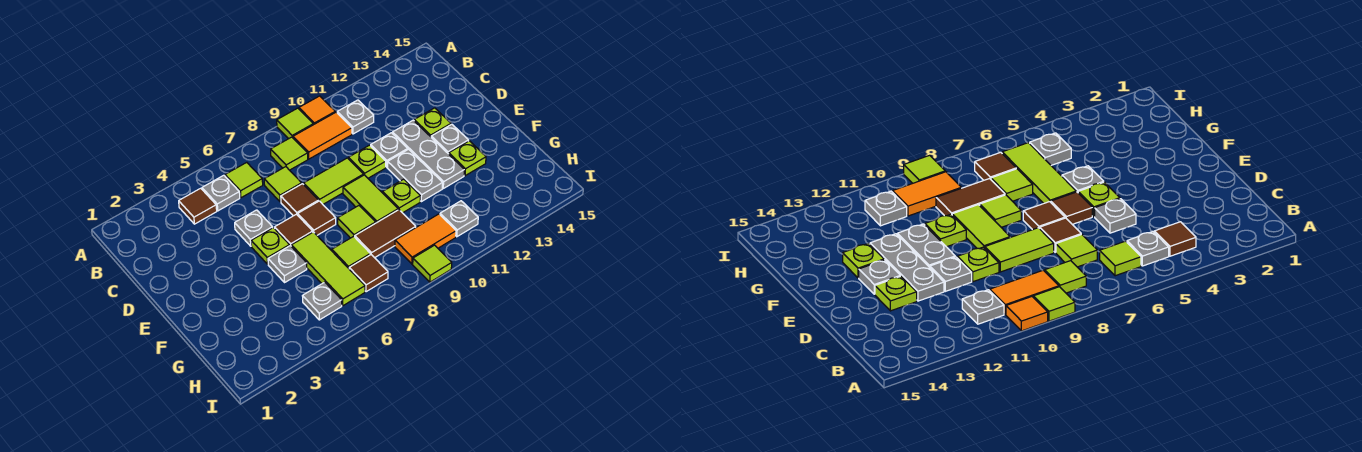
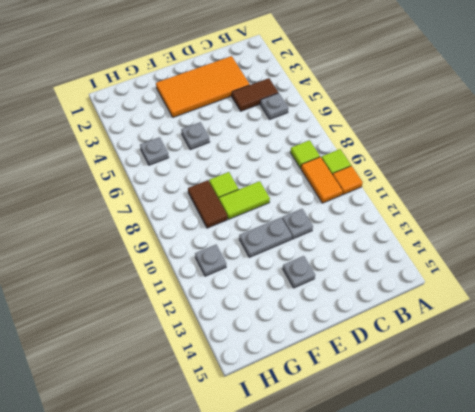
brown 1x2 tile [232,78,278,111] -> brown 1x1 tile [179,188,217,224]
orange 2x4 tile [156,56,250,117] -> none
none -> lime 1x1 tile [225,162,263,198]
none -> grey 1x1 plate [337,100,374,134]
none -> lime 1x1 tile [264,167,302,202]
none -> grey 1x1 plate [235,210,273,246]

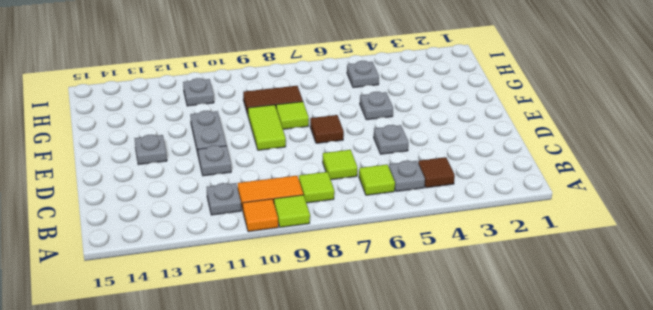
none -> brown 1x1 tile [281,184,319,216]
none -> lime 1x2 tile [304,158,364,204]
none -> lime 1x1 plate [348,145,386,178]
none -> grey 1x3 plate [393,120,464,188]

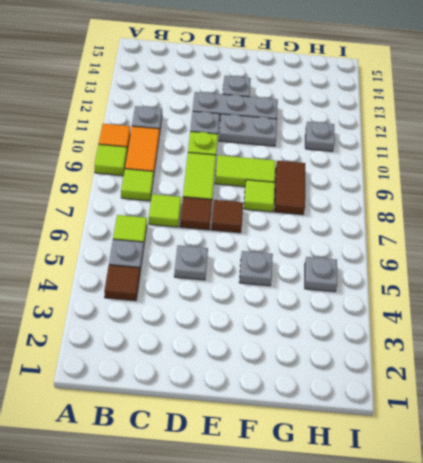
none -> lime 1x1 plate [414,108,451,137]
none -> lime 1x1 plate [251,228,290,264]
none -> brown 1x1 tile [275,214,313,246]
none -> lime 1x3 tile [291,232,365,306]

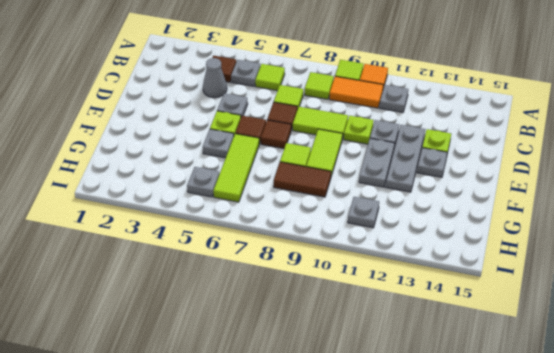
grey 1x1 cone [203,58,227,98] -> none
none -> lime 1x1 plate [383,179,420,213]
none -> lime 1x1 plate [449,141,486,176]
none -> lime 1x1 tile [332,236,370,268]
none -> brown 1x1 tile [349,255,388,292]

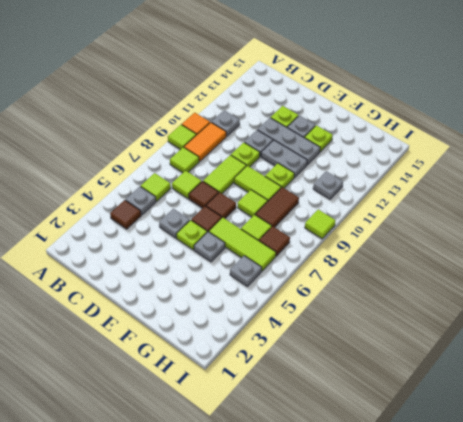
none -> orange 1x2 tile [395,214,456,264]

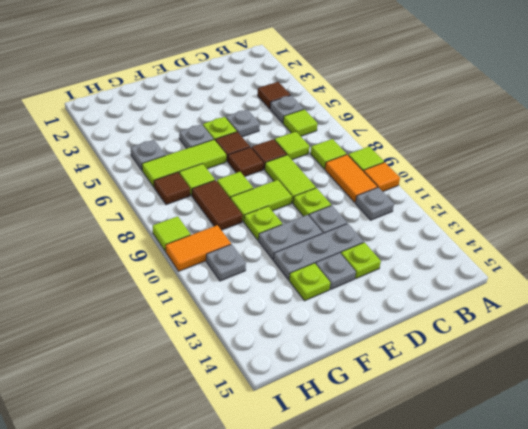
orange 1x2 tile [165,225,231,271] -> orange 1x2 tile turned to [395,214,456,264]

